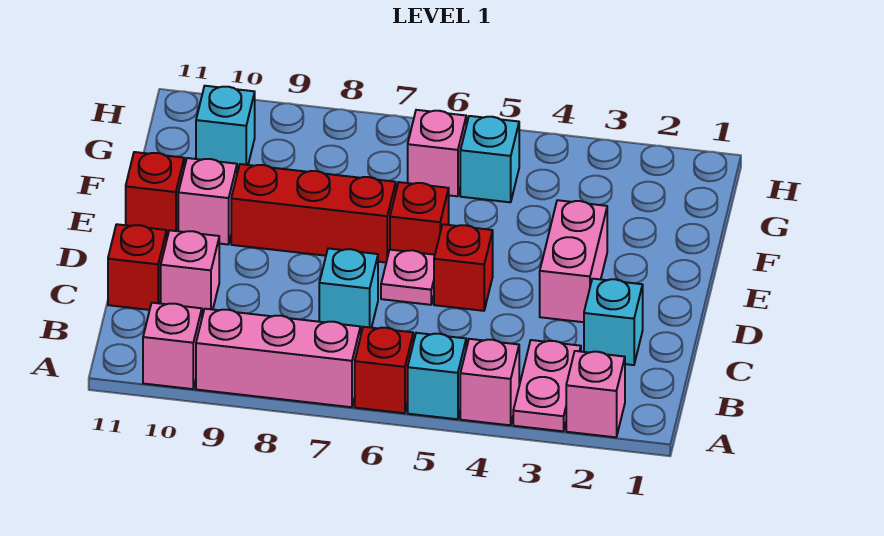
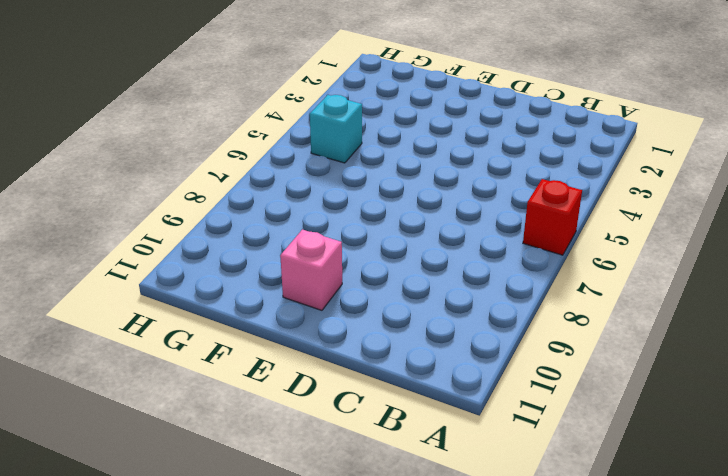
none -> pink 1x1 brick [566,351,625,437]
none -> pink 1x2 plate [513,340,581,431]
none -> pink 1x1 brick [460,339,519,425]

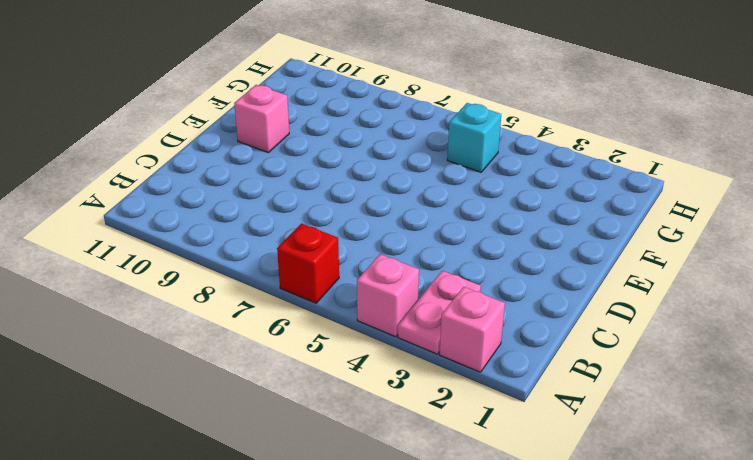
none -> cyan 1x1 brick [408,333,466,419]
none -> pink 1x3 brick [196,309,361,407]
none -> pink 1x1 brick [143,303,202,389]

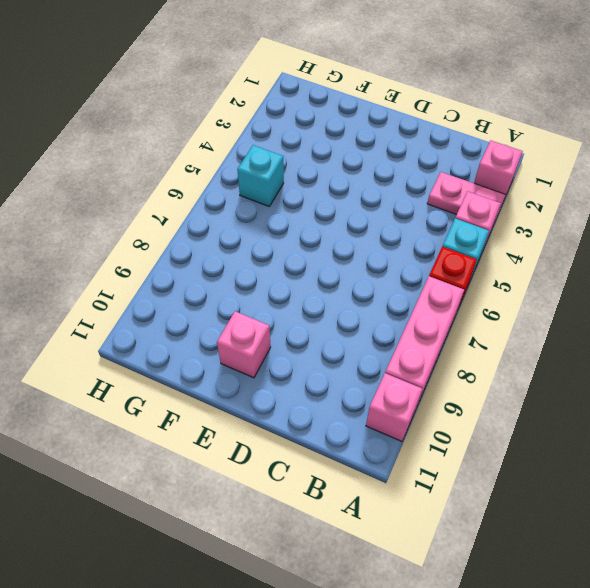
none -> cyan 1x1 brick [584,279,643,365]
none -> cyan 1x1 brick [319,248,378,333]
none -> pink 1x1 brick [161,230,219,316]

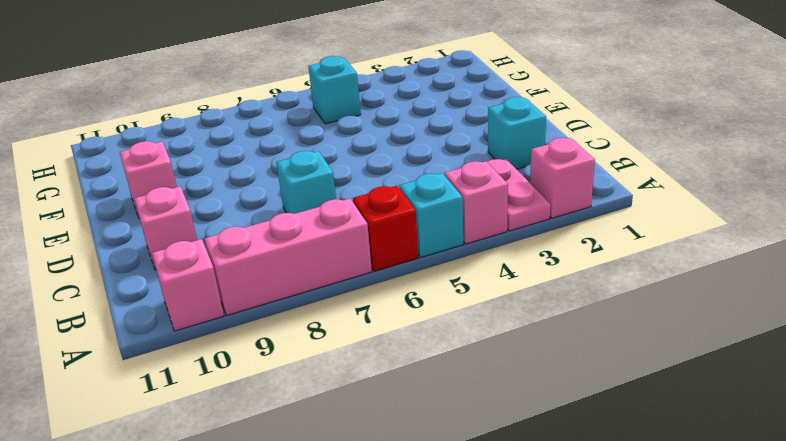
none -> red 1x1 brick [108,224,167,310]
none -> pink 1x2 brick [540,200,607,322]
none -> red 1x1 brick [434,224,493,311]

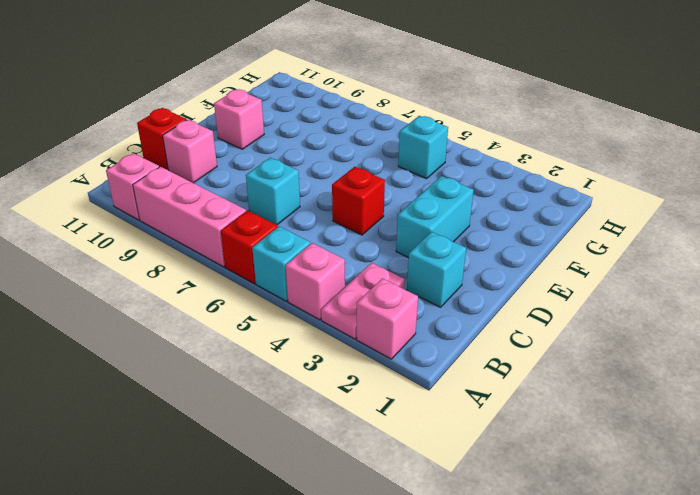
cyan 1x2 brick [396,176,474,258] -> pink 1x2 brick [540,200,607,322]
none -> pink 1x1 plate [381,250,435,305]
none -> red 1x1 brick [390,182,449,255]
none -> red 1x3 brick [231,164,396,262]

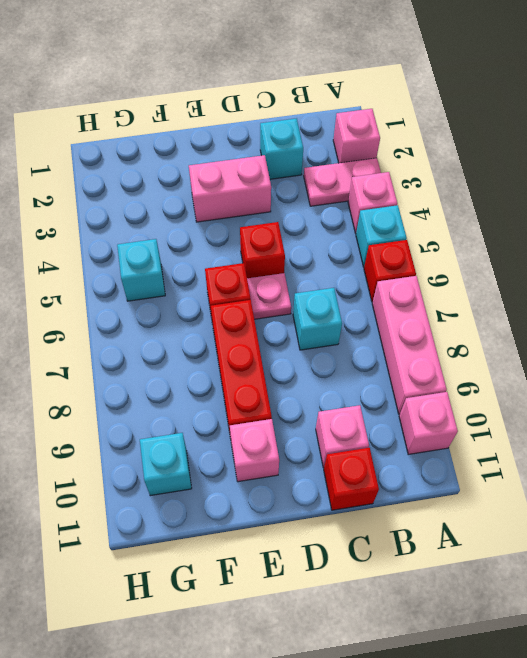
none -> red 1x1 brick [126,152,184,237]
none -> pink 1x1 brick [408,110,466,196]

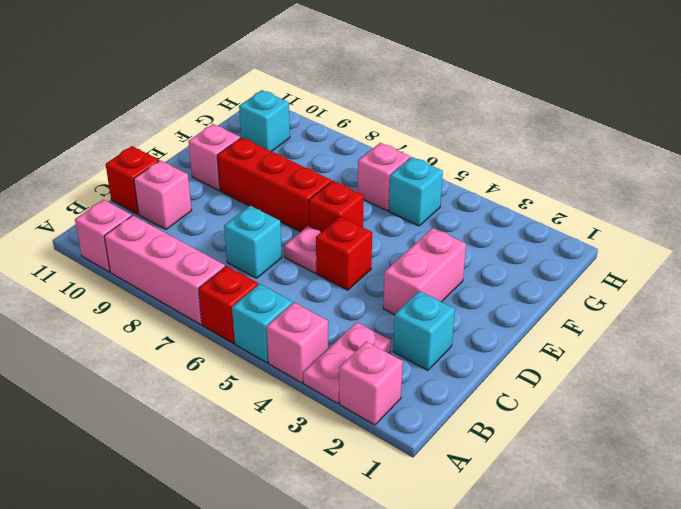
none -> red 1x1 brick [126,152,184,237]

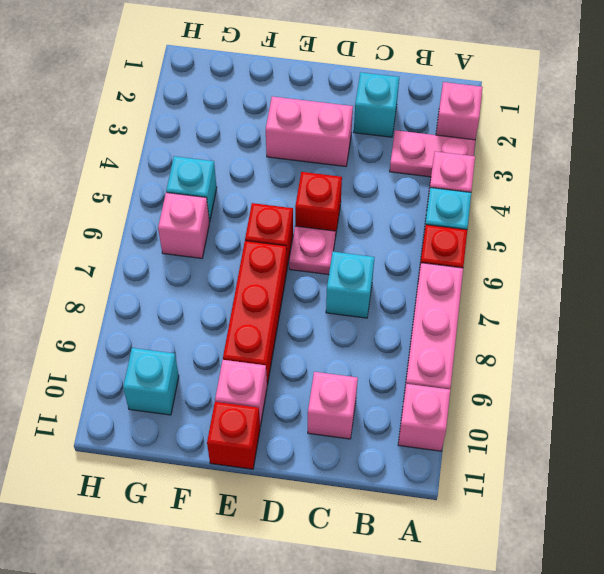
none -> red 1x1 brick [108,224,167,310]

